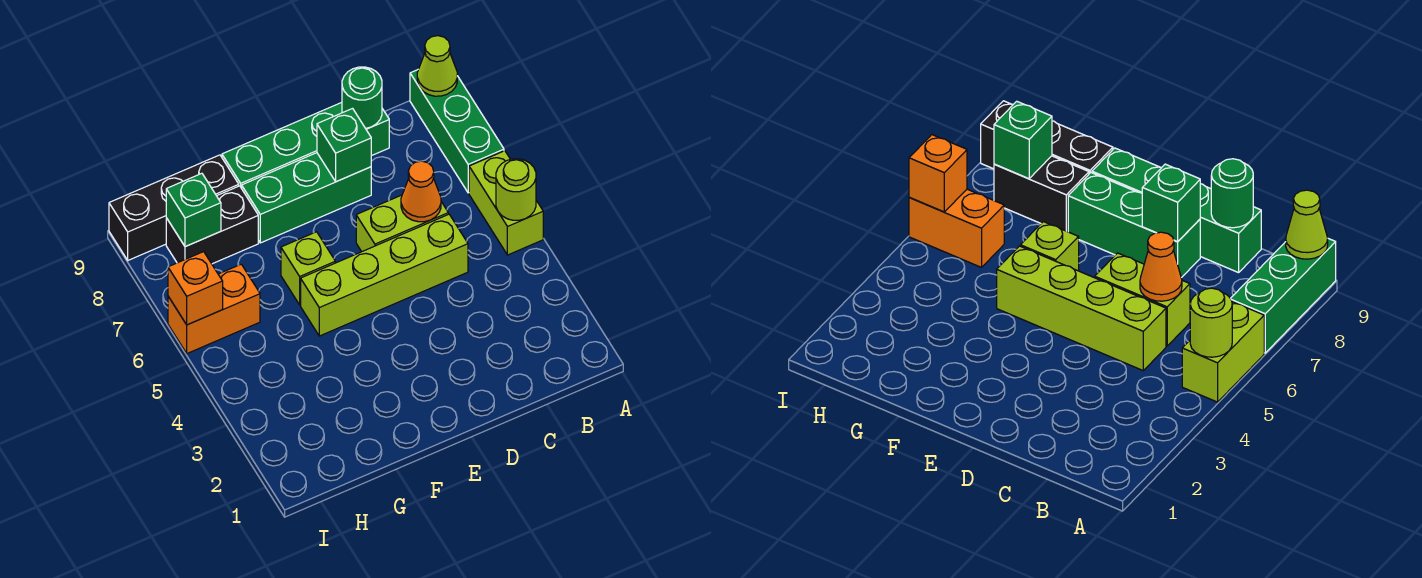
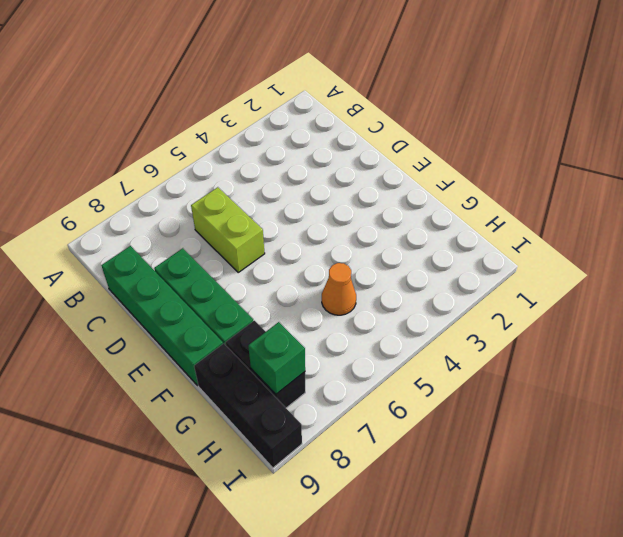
orange 1x1 cone [322,263,356,315] -> orange 1x1 cone moved to [401,161,441,222]
none -> lime 1x2 brick [469,151,543,255]
none -> green 1x3 brick [410,70,504,193]
none -> lime 1x4 brick [301,214,468,336]

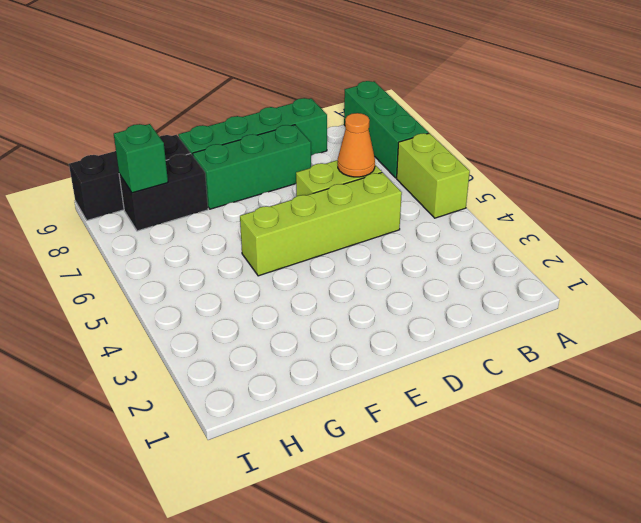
none -> lime 1x1 brick [281,232,335,305]
none -> orange 1x2 brick [168,264,260,353]
none -> lime 1x1 round brick [496,159,536,220]

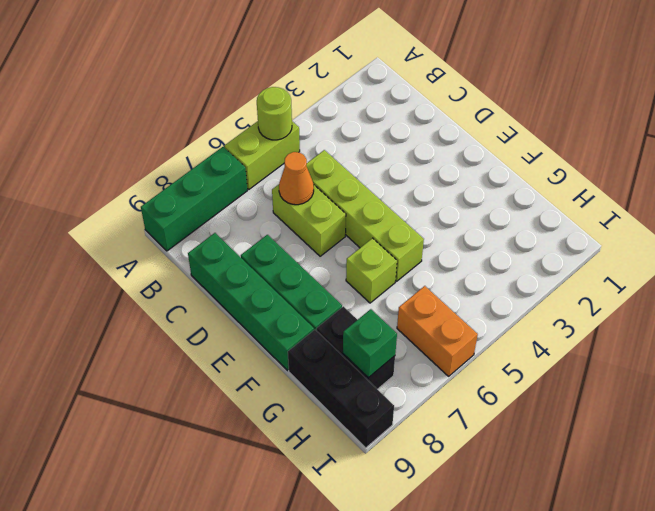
none -> lime 1x1 cone [417,36,457,96]
none -> green 1x1 round brick [342,67,382,128]
none -> green 1x1 brick [317,109,371,182]

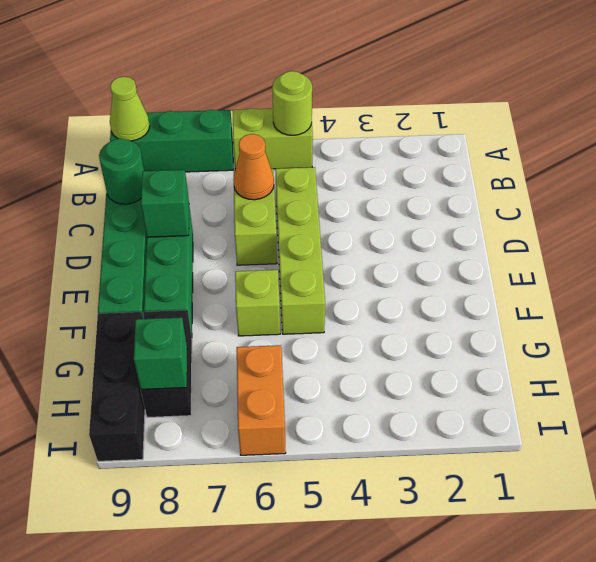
none -> orange 1x1 brick [168,252,223,325]

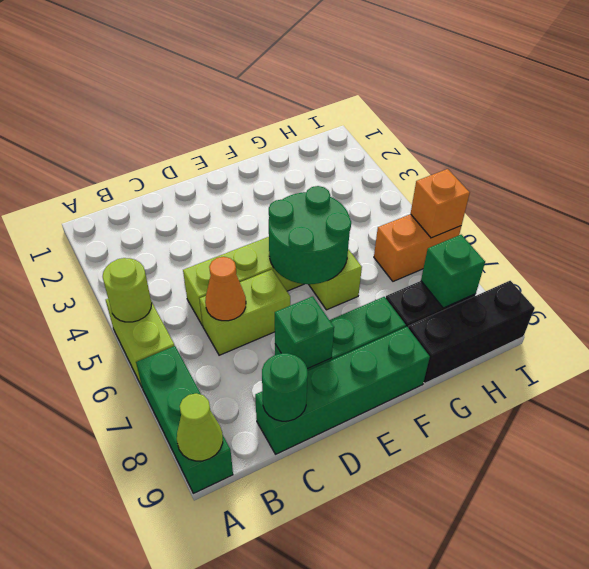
green 2x2 round brick [269,186,351,284] -> none

